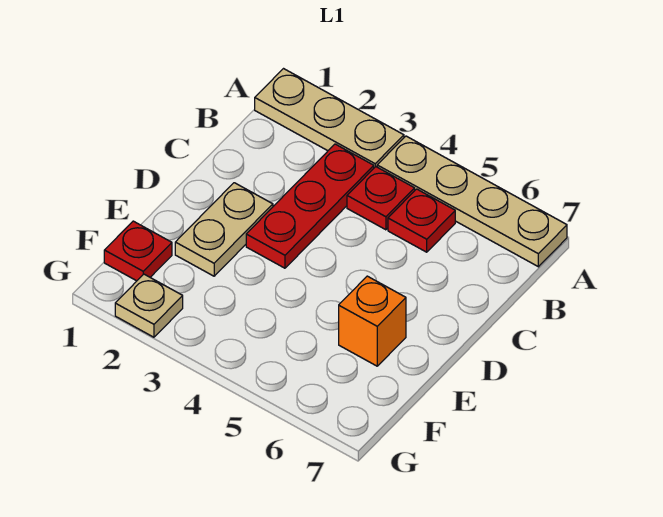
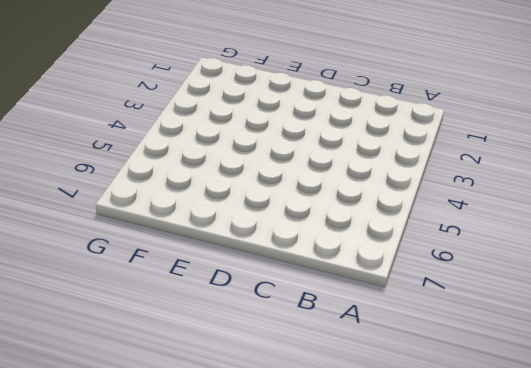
none -> tan 1x3 plate [255,69,404,168]
none -> tan 1x4 plate [377,136,567,267]

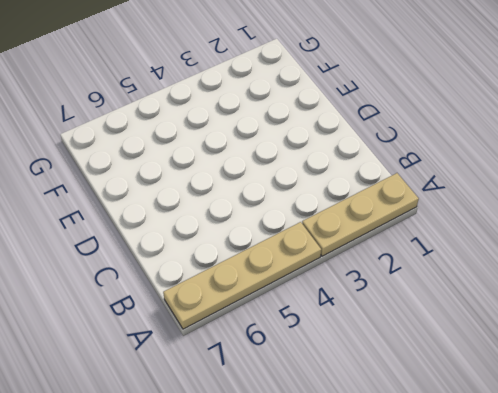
none -> red 1x3 plate [246,144,374,268]
none -> red 1x1 plate [347,167,415,230]

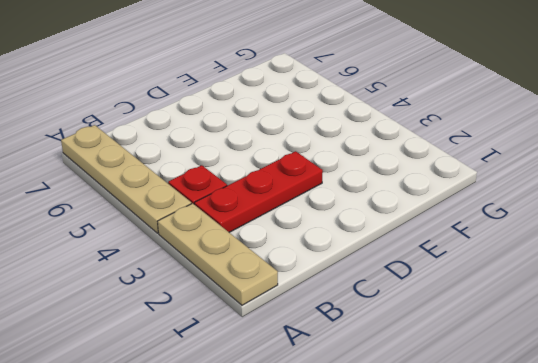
none -> red 1x1 plate [388,189,455,252]
none -> tan 1x2 plate [175,183,273,276]

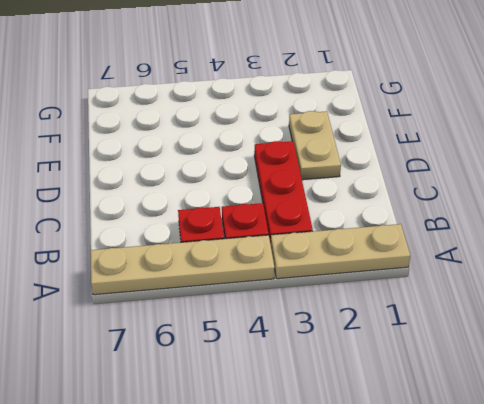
none -> orange 1x1 brick [339,276,406,366]
none -> red 1x1 plate [104,221,172,281]

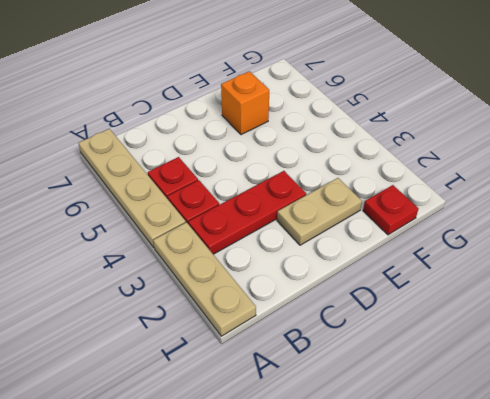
none -> tan 1x1 plate [115,274,183,337]

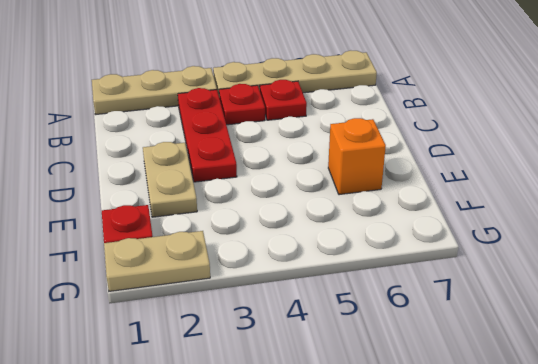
tan 1x2 plate [104,231,210,291] -> tan 1x1 plate [115,274,183,337]

